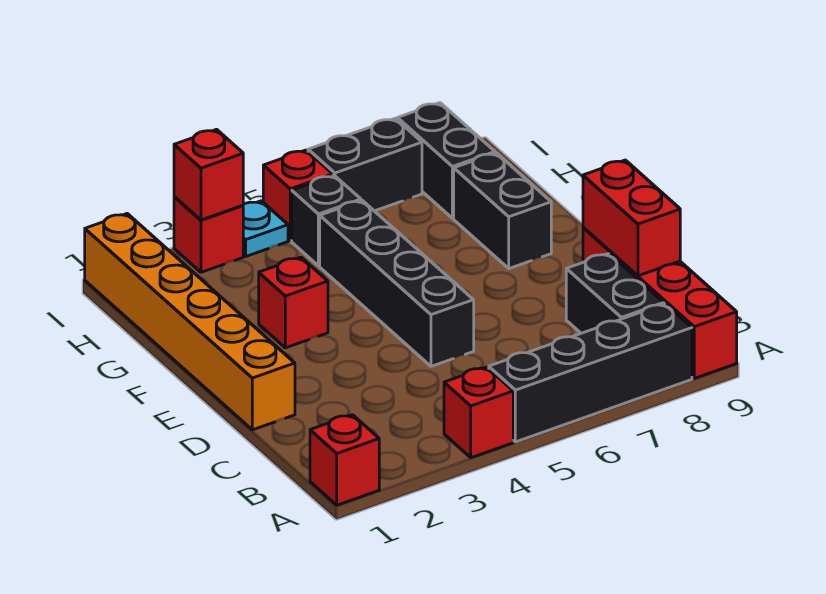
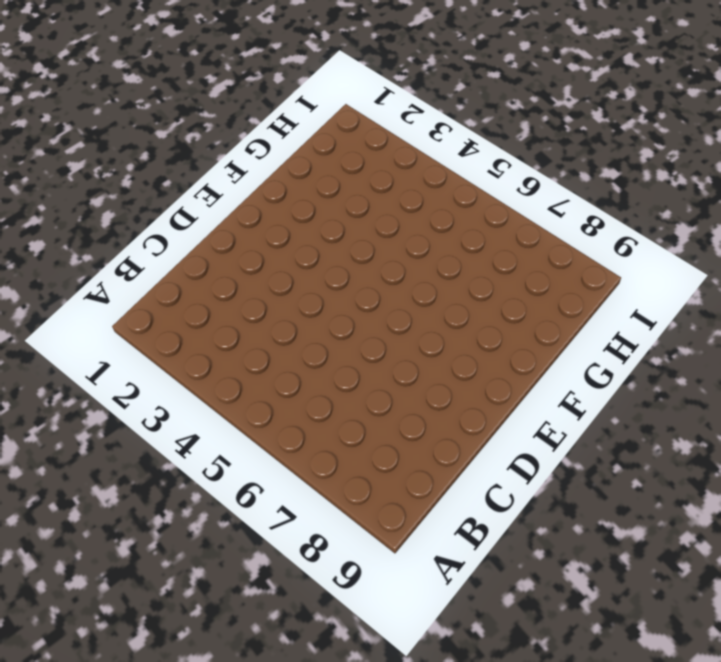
none -> red 1x1 brick [310,415,379,505]
none -> red 1x1 brick [444,367,513,458]
none -> black 1x4 brick [489,304,692,442]

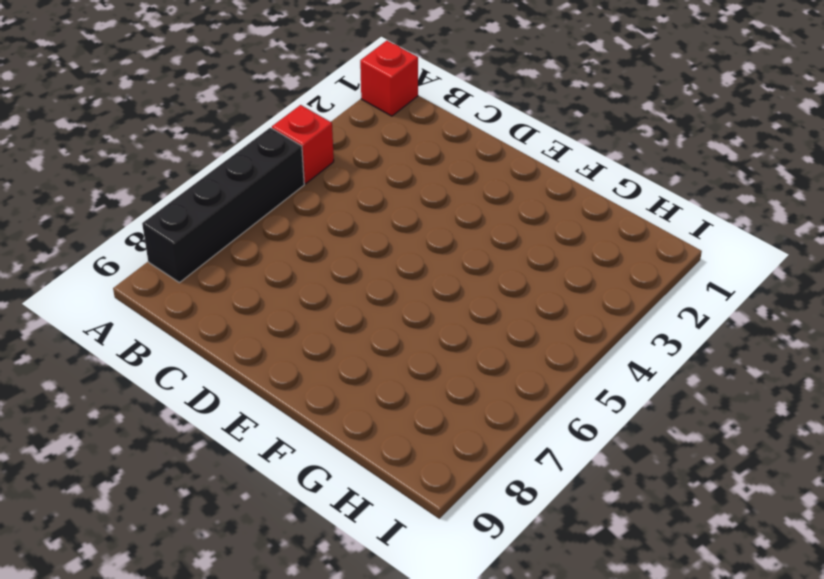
none -> red 1x4 brick [583,227,737,378]
none -> black 1x2 brick [566,254,664,333]
none -> orange 1x6 brick [85,214,295,430]

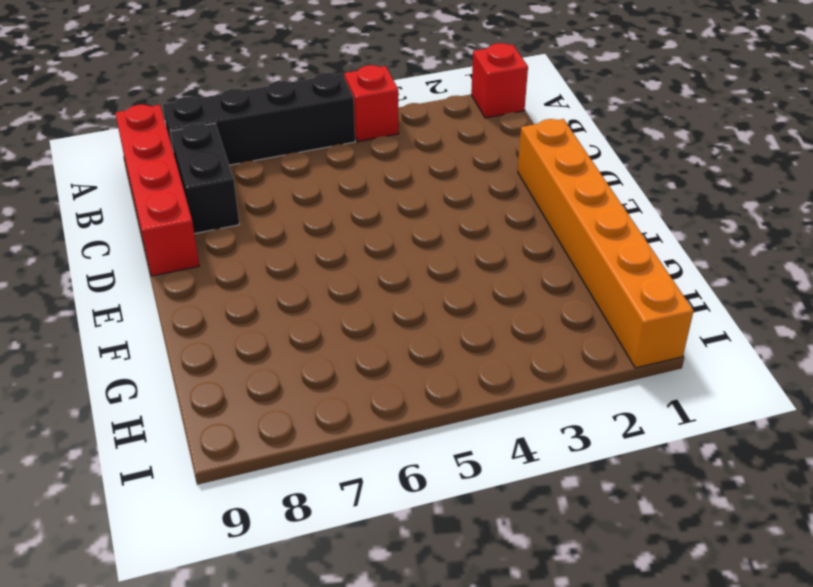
none -> black 1x4 brick [320,200,474,366]
none -> red 1x1 brick [259,257,328,348]
none -> black 1x2 brick [454,153,551,269]

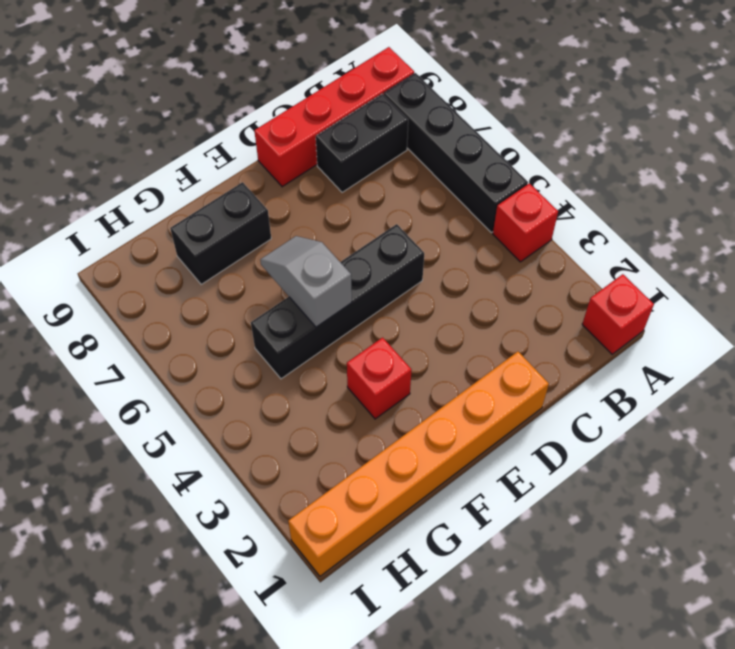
grey 1x2 slope [260,236,352,327] -> none
none -> black 1x1 brick [292,175,361,266]
none -> black 1x2 brick [397,103,495,218]
none -> red 1x1 brick [174,197,243,272]

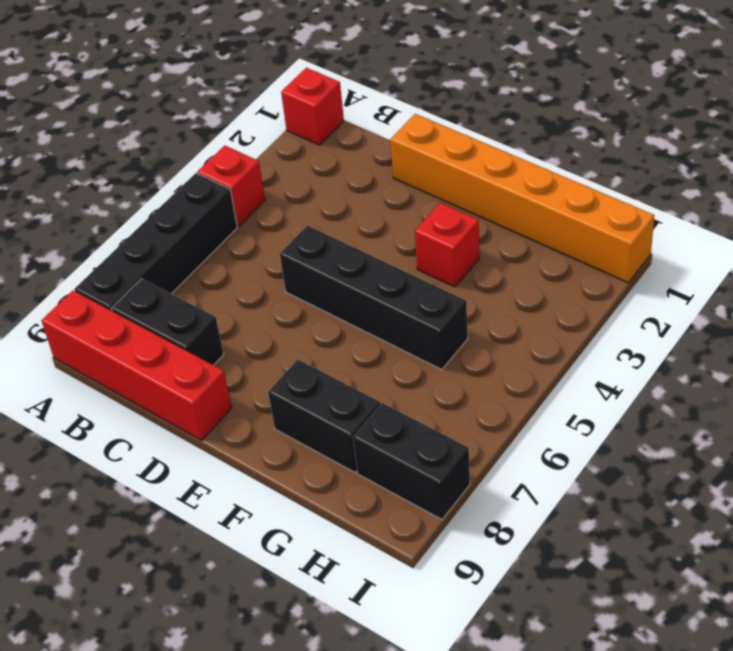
none -> black 1x1 brick [292,175,361,266]
none -> red 1x1 brick [174,197,243,272]
none -> cyan 1x1 plate [243,201,288,256]

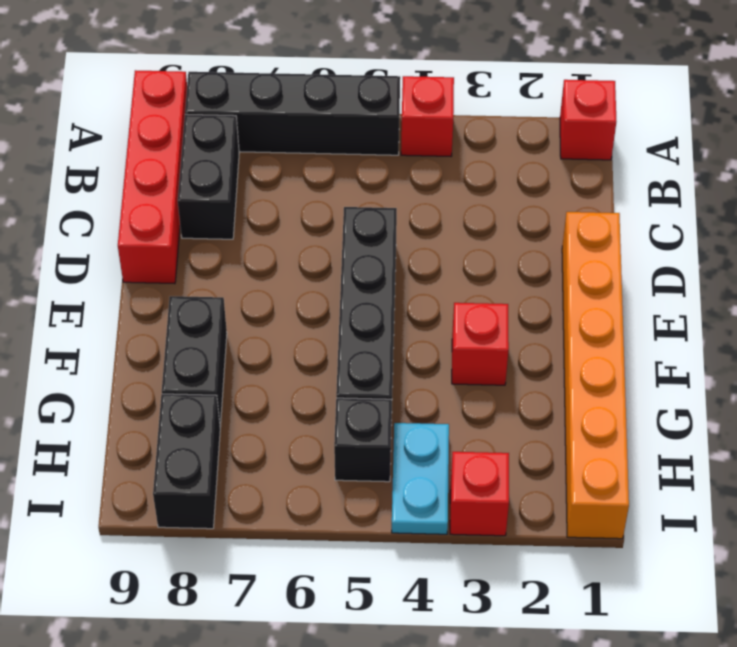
cyan 1x2 plate [392,423,449,534] -> cyan 1x1 plate [243,201,288,256]
none -> red 1x1 brick [263,150,333,241]
none -> black 1x2 brick [308,118,422,211]
none -> red 1x2 brick [583,160,680,276]

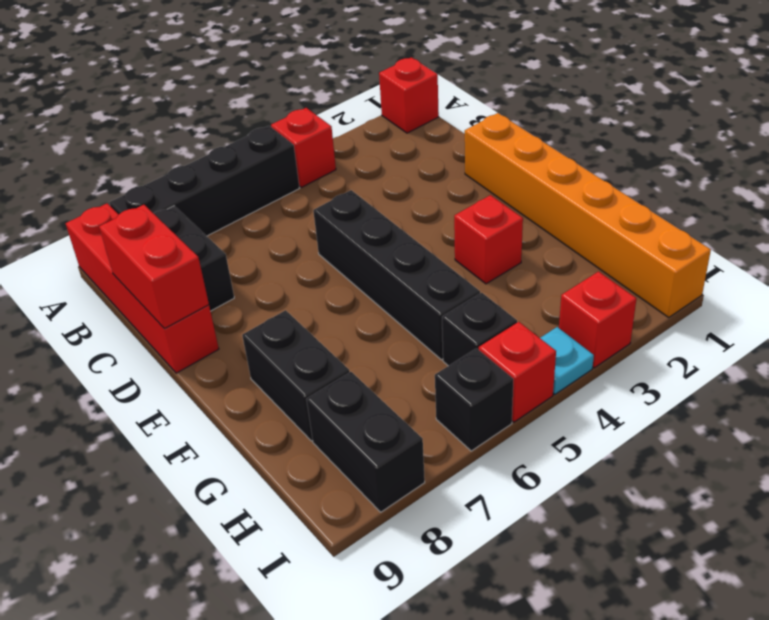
black 1x1 brick [435,348,514,451] -> black 1x2 brick [308,118,422,211]
none -> red 1x1 brick [174,129,243,220]

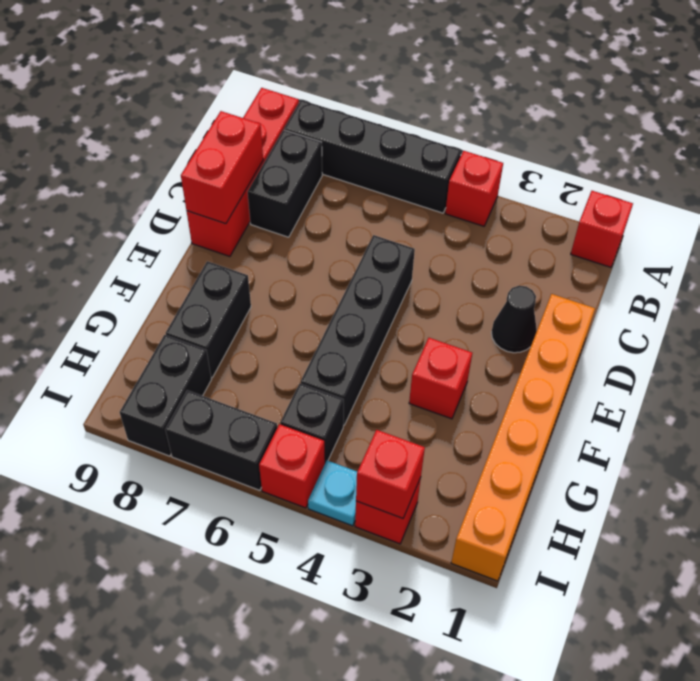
black 1x1 cone [491,286,537,353] -> none

